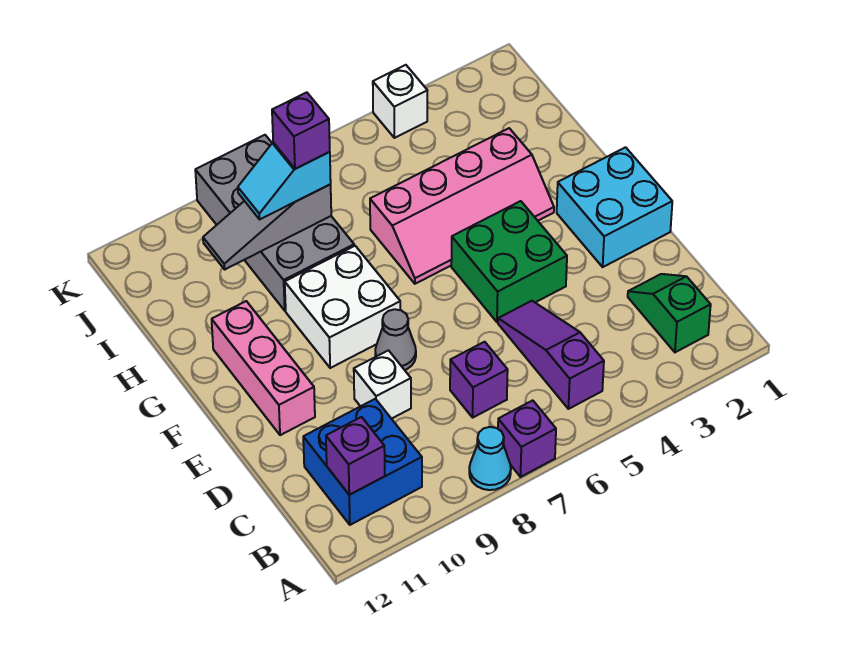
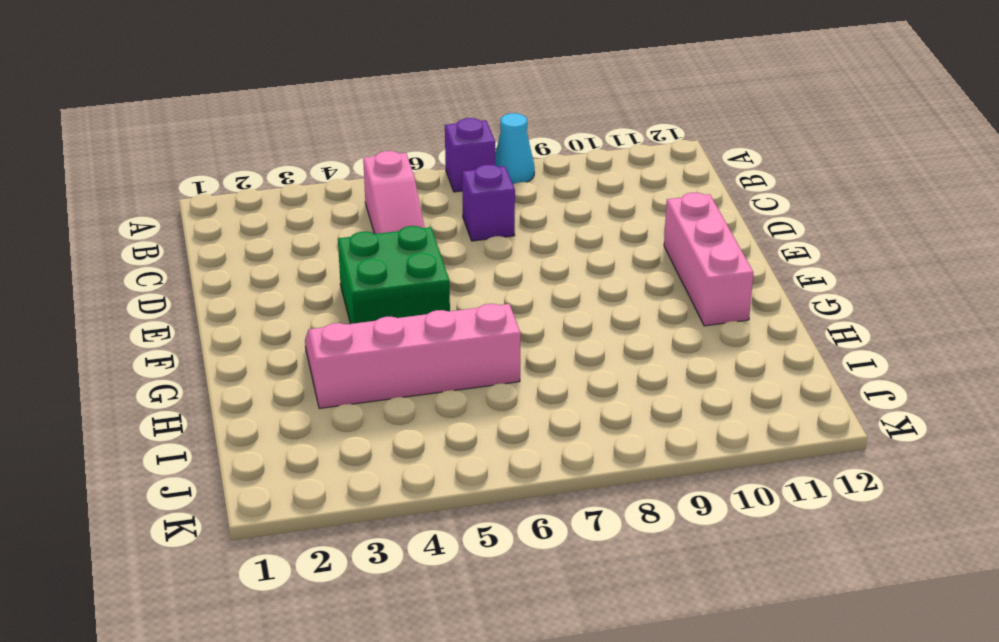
pink 1x3 slope [363,151,425,234] -> purple 1x3 slope [498,301,604,409]
none -> green 1x2 slope [628,274,711,352]
none -> blue 2x2 brick [303,399,422,525]
none -> white 1x1 brick [354,350,411,419]

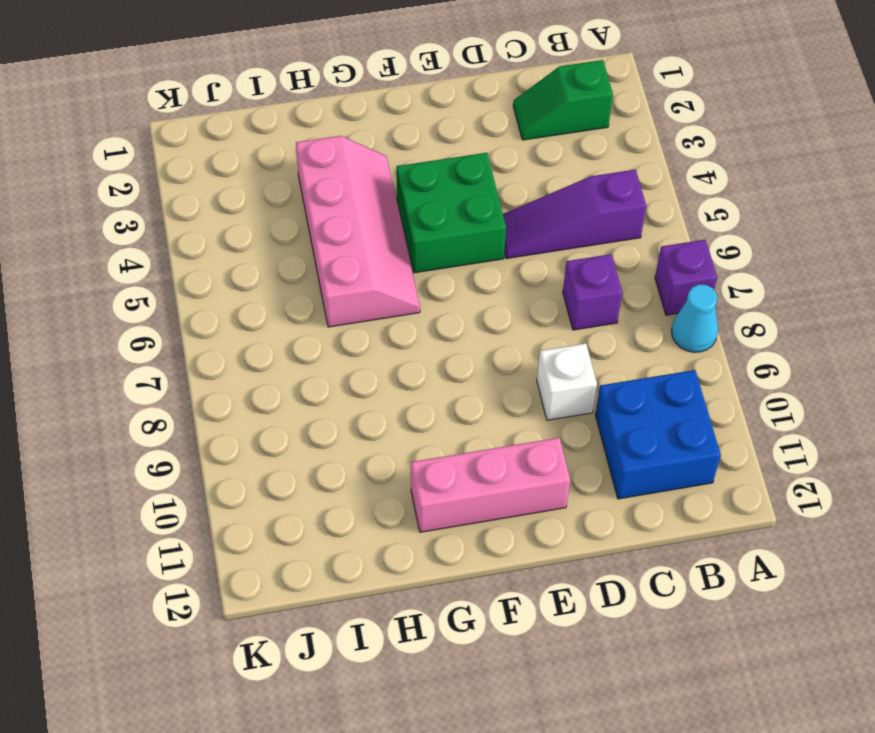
none -> cyan 2x2 brick [557,147,672,267]
none -> grey 1x1 cone [375,309,416,370]
none -> white 2x2 brick [285,246,400,368]

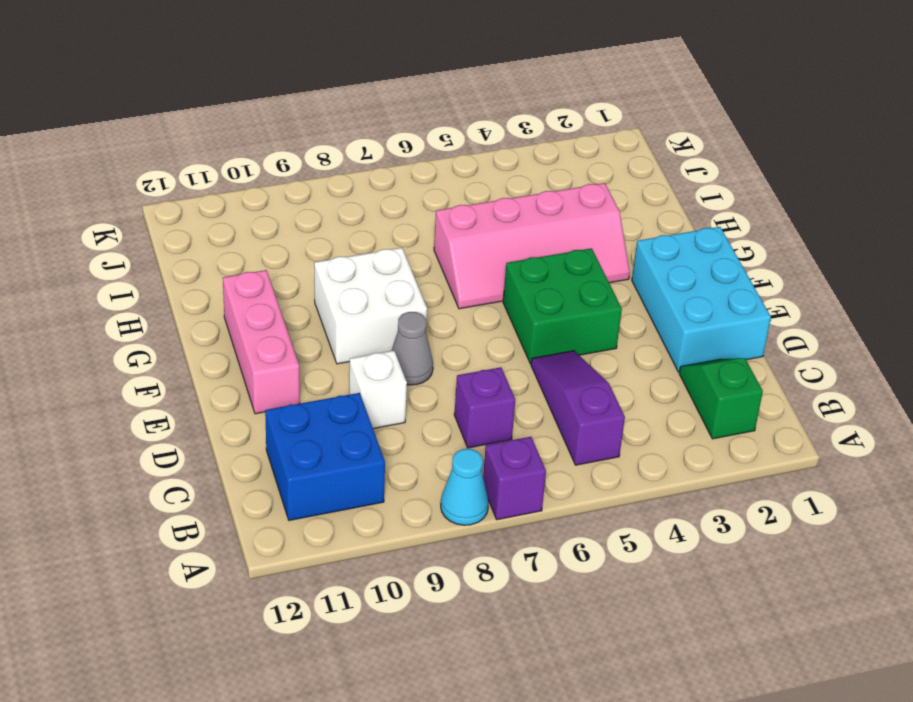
cyan 2x3 brick [632,227,771,372] -> cyan 2x2 brick [557,147,672,267]
none -> grey 2x4 brick [195,135,354,311]
none -> white 1x1 brick [373,65,427,138]
none -> purple 1x1 brick [326,417,385,495]

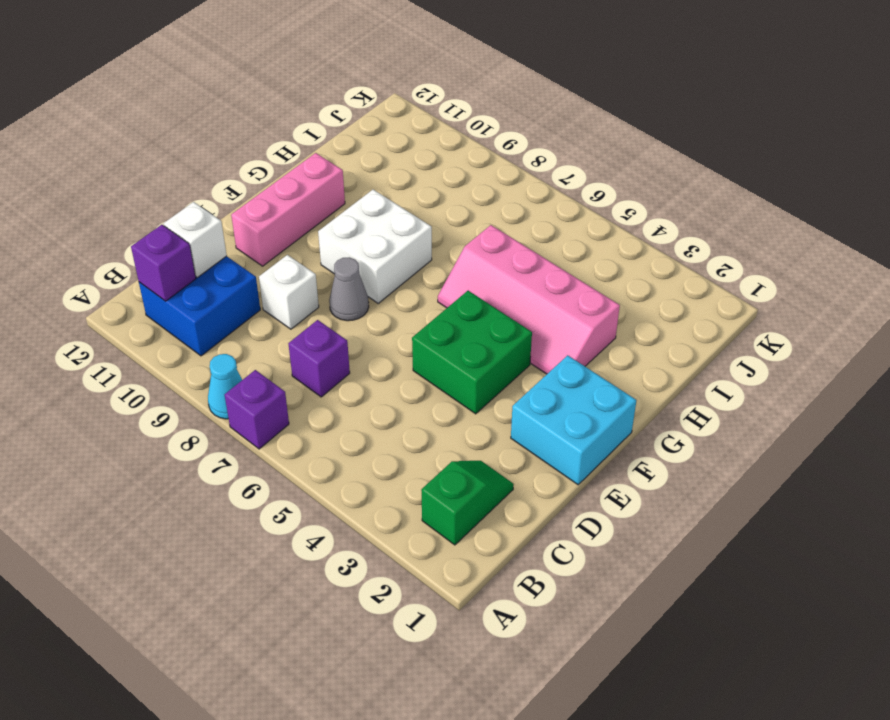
white 1x1 brick [164,202,227,277] -> white 1x1 brick moved to [373,65,427,138]
none -> purple 1x3 slope [498,301,604,409]
none -> grey 2x4 brick [195,135,354,311]
none -> grey 1x3 slope [203,185,331,269]

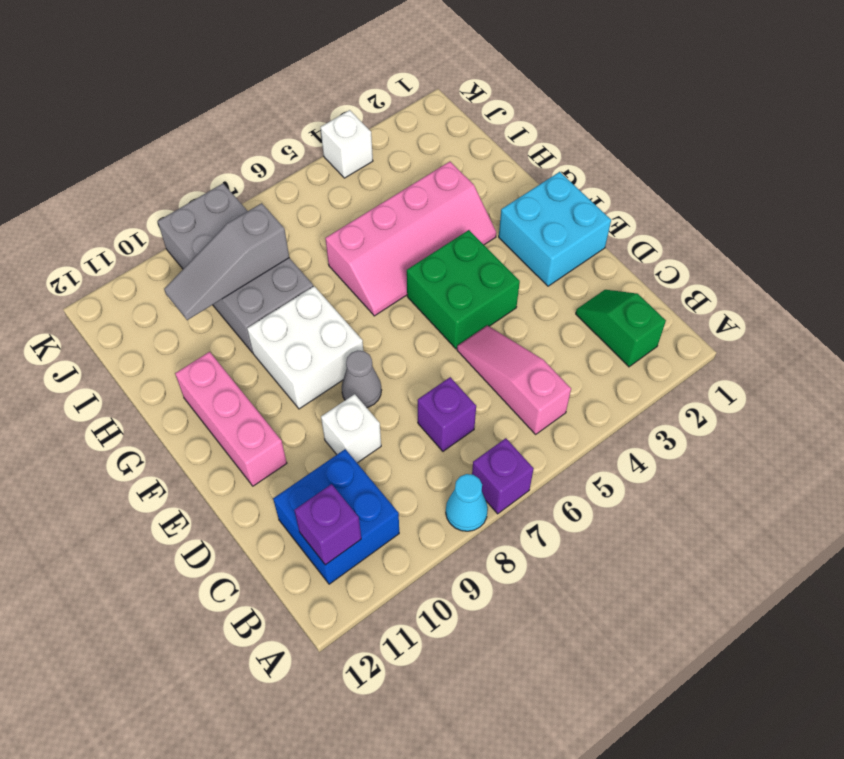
pink 1x3 slope [457,325,571,434] -> purple 1x3 slope [498,301,604,409]
none -> cyan 1x2 slope [238,143,331,219]
none -> purple 1x1 brick [272,92,330,169]

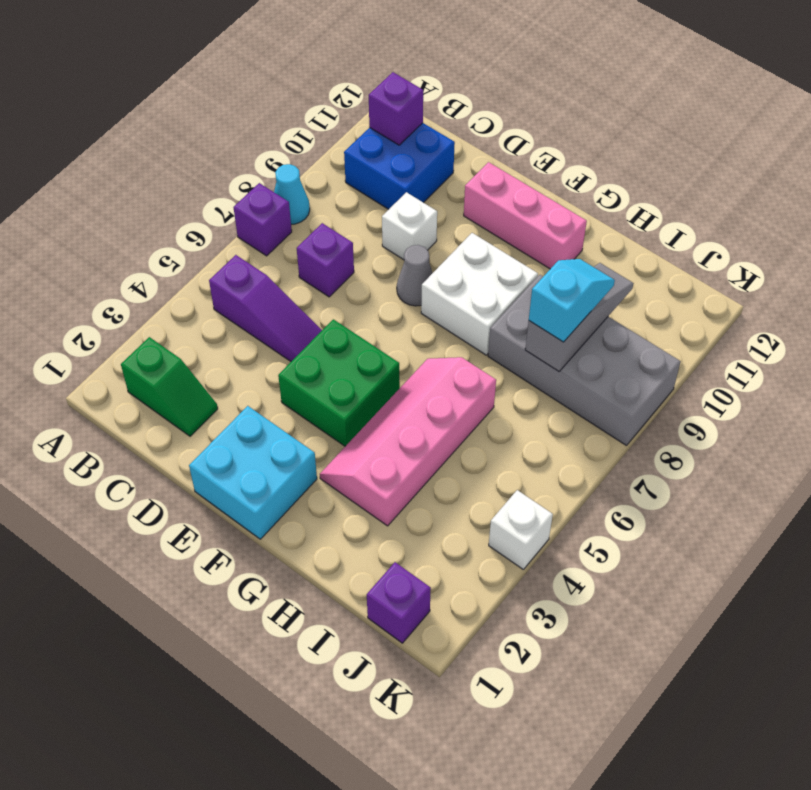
purple 1x1 brick [367,562,431,643] -> purple 1x1 brick moved to [272,92,330,169]

